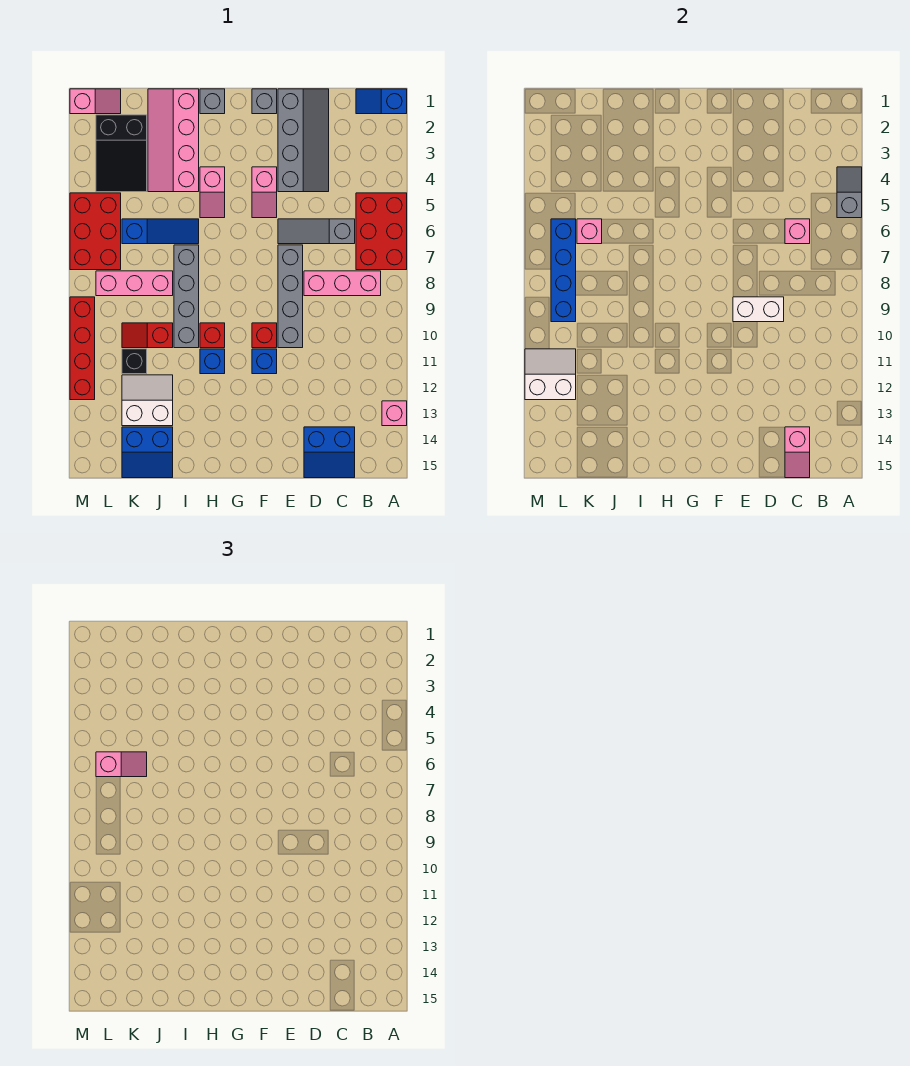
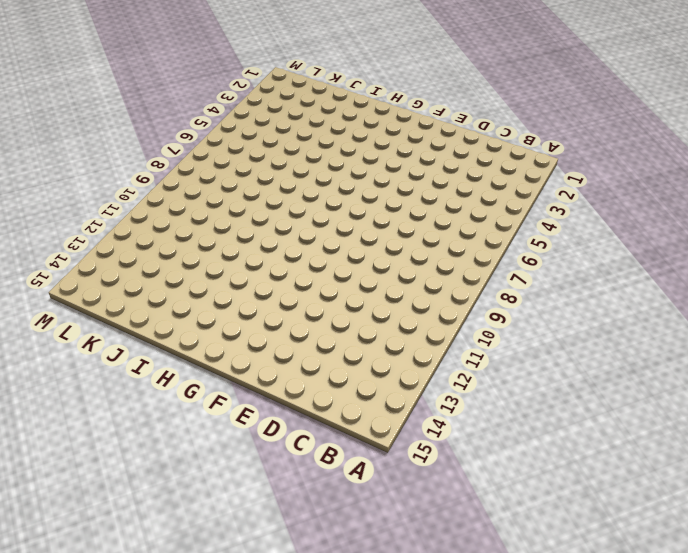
none -> blue 1x2 slope [356,89,407,114]
none -> red 2x3 brick [356,193,407,270]
none -> pink 1x1 brick [382,401,407,426]
none -> pink 1x3 brick [304,271,381,296]

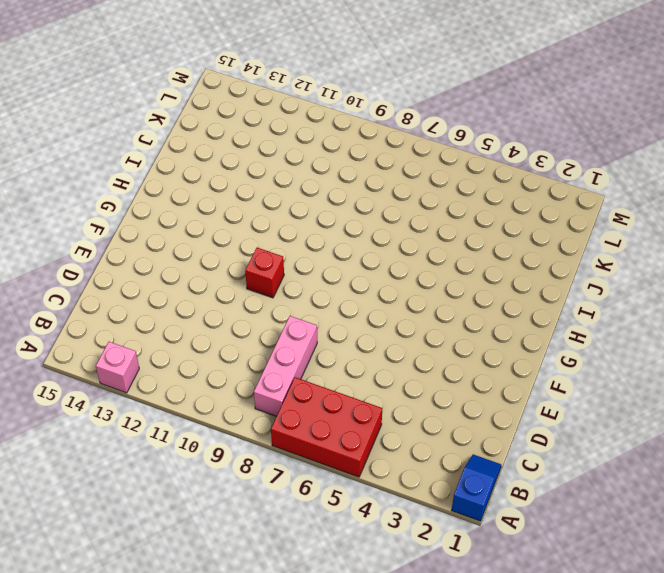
none -> grey 1x3 slope [278,219,355,244]
none -> blue 2x2 slope [304,427,355,478]
none -> grey 2x4 slope [278,89,329,192]
none -> grey 1x4 brick [278,245,303,348]

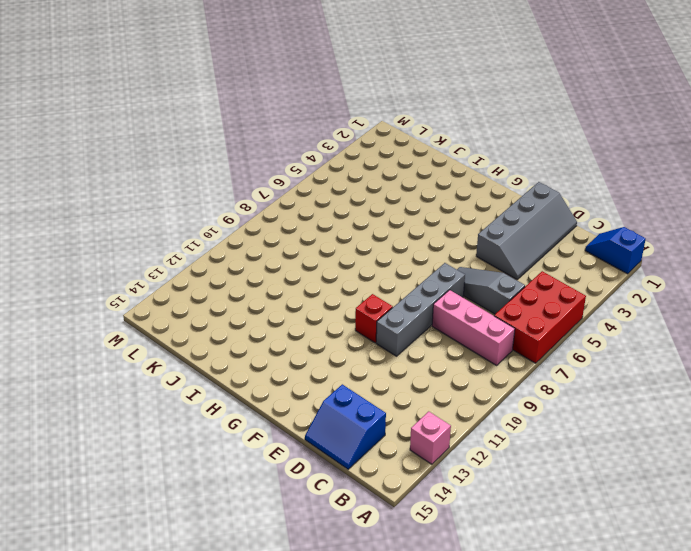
none -> grey 1x1 brick [252,89,277,114]
none -> pink 1x2 slope [252,167,277,218]
none -> blue 1x1 brick [252,349,277,374]
none -> grey 1x1 brick [200,89,225,114]

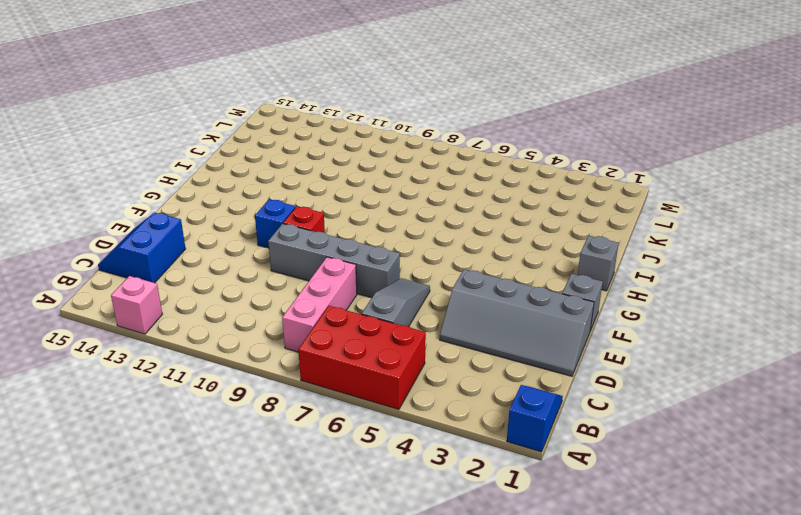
none -> pink 1x2 slope [252,167,277,218]
none -> pink 1x2 slope [200,167,225,218]
none -> red 1x1 brick [200,323,225,348]
none -> blue 1x1 brick [200,349,225,374]

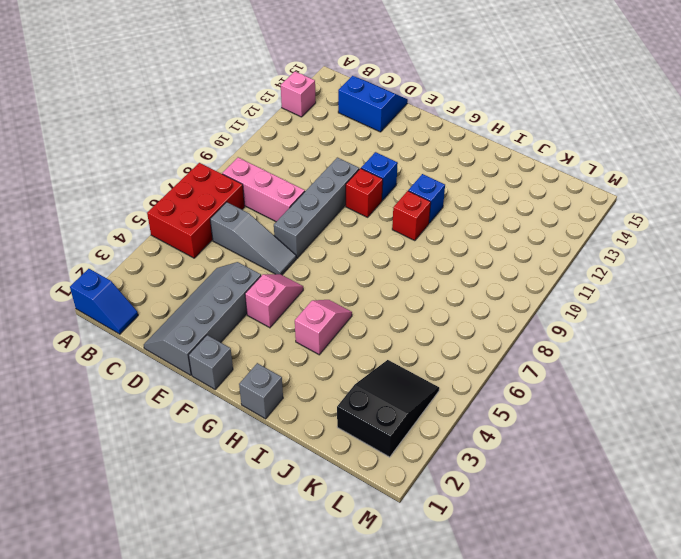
none -> pink 2x4 slope [148,89,199,192]
none -> blue 1x3 slope [122,219,199,244]
none -> grey 1x4 brick [174,245,199,348]
none -> pink 1x3 brick [96,271,173,296]

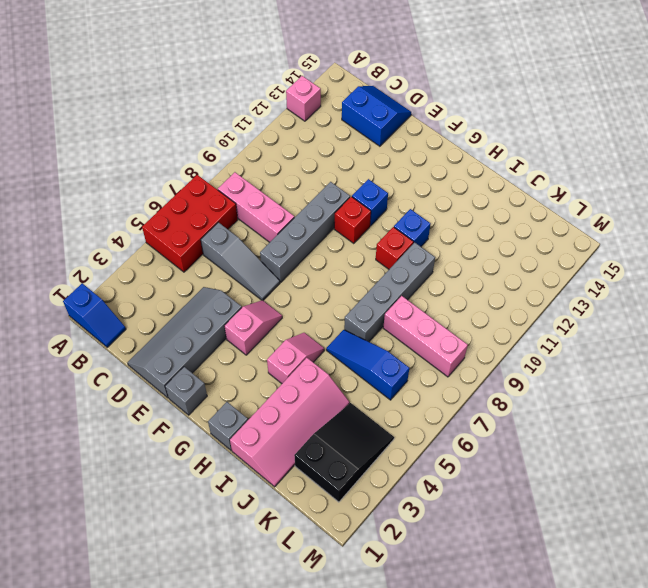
none -> red 1x2 slope [122,323,173,348]
none -> white 2x2 slope [122,375,173,426]
none -> blue 2x2 slope [122,427,173,478]
none -> black 1x1 brick [122,349,147,374]

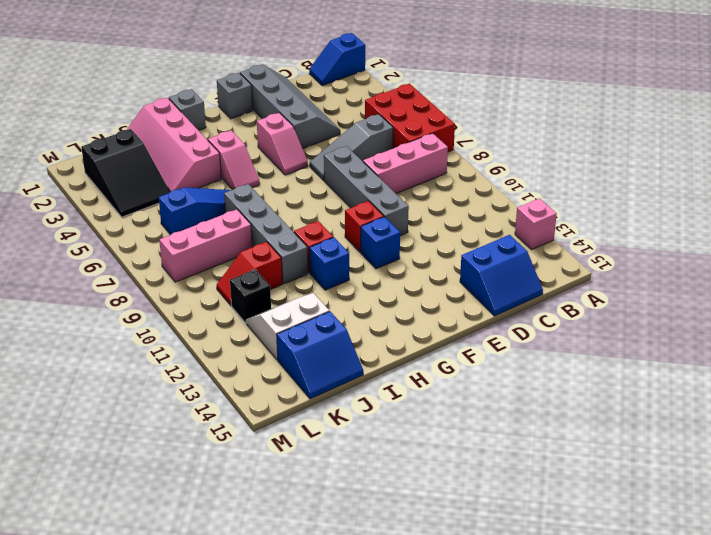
none -> pink 1x2 slope [70,89,121,114]
none -> red 2x3 brick [70,193,121,270]
none -> red 1x4 brick [70,297,95,400]
none -> grey 1x2 slope [837,167,862,218]

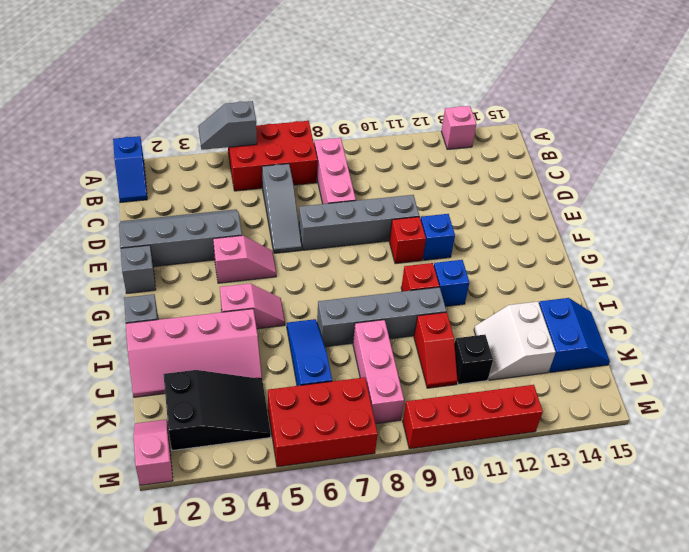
none -> blue 2x2 slope [304,427,355,478]
none -> pink 1x1 brick [785,219,810,244]
none -> pink 1x2 slope [785,427,810,478]
none -> white 1x2 brick [733,297,784,322]

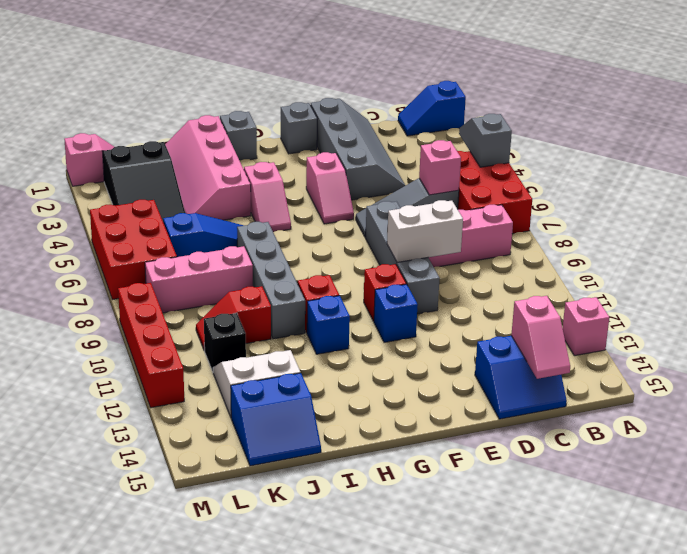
none -> pink 1x1 brick [577,219,602,244]
none -> blue 1x4 brick [551,219,576,322]
none -> white 2x2 slope [525,349,576,400]
none -> pink 1x2 slope [96,752,147,777]

